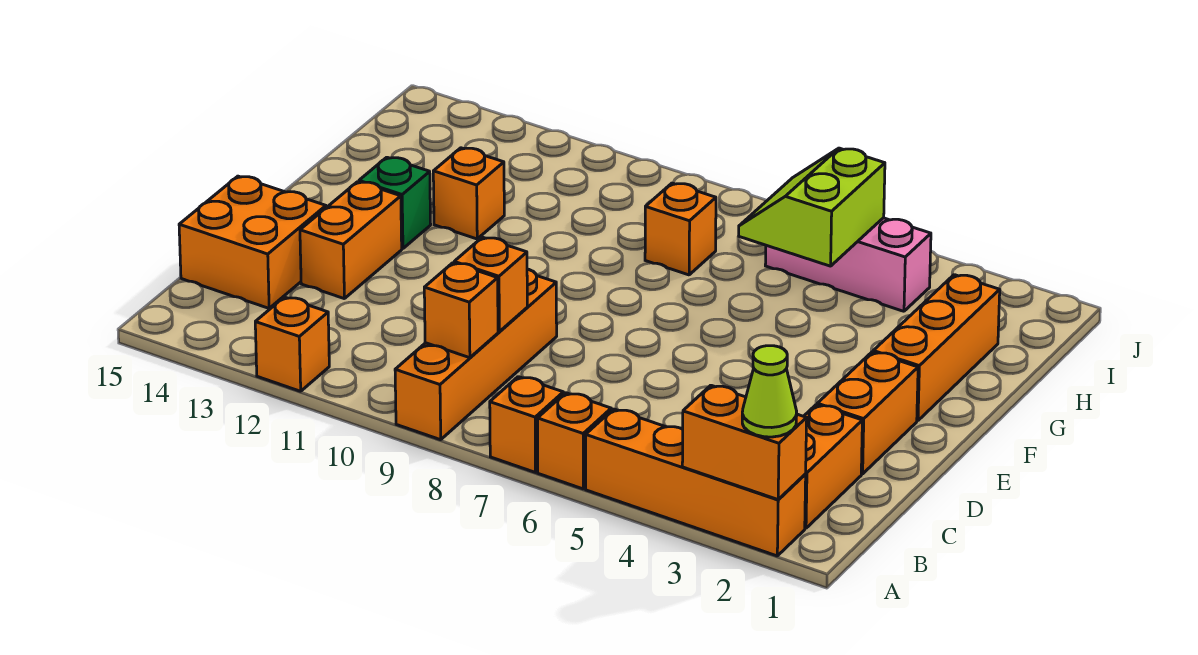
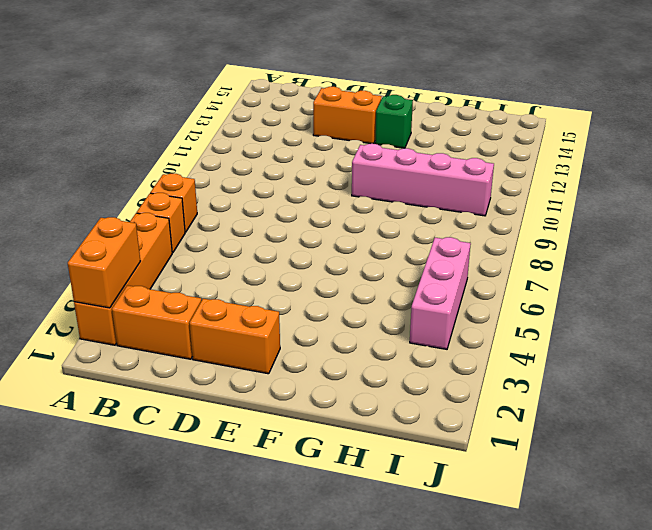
pink 1x4 brick [352,144,494,216] -> none
none -> orange 1x4 brick [395,269,557,440]
none -> orange 1x1 brick [255,297,329,391]
none -> orange 2x2 brick [179,176,326,308]

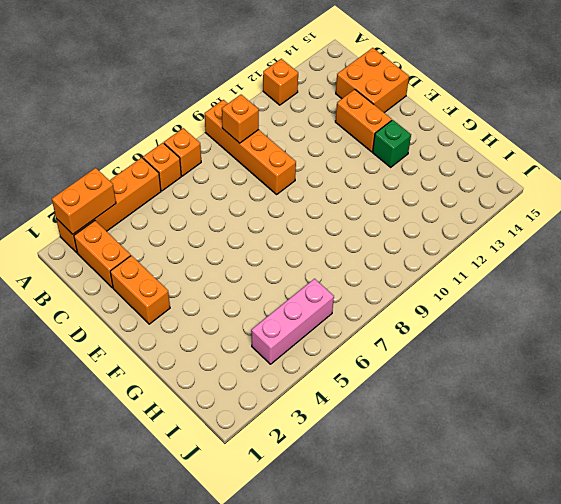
none -> orange 1x3 brick [873,275,1000,421]
none -> orange 1x1 brick [433,148,504,239]
none -> orange 1x1 brick [645,183,716,275]

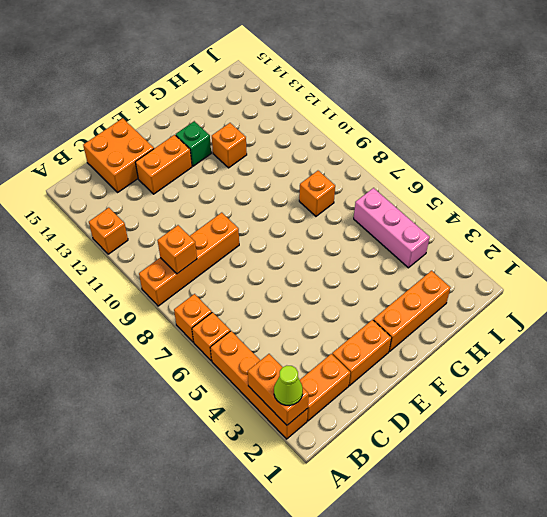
none -> orange 1x1 brick [454,237,527,331]
none -> lime 2x2 slope [739,148,885,266]

